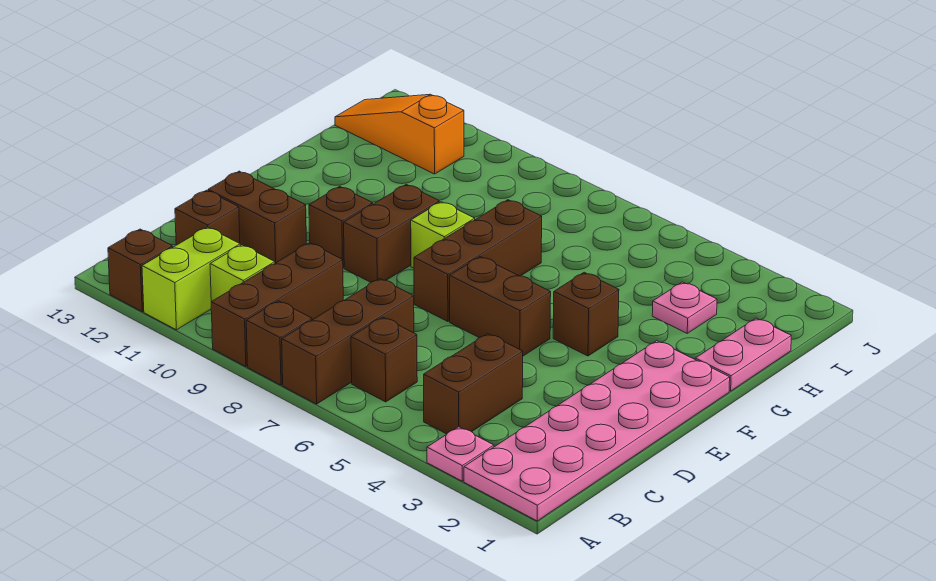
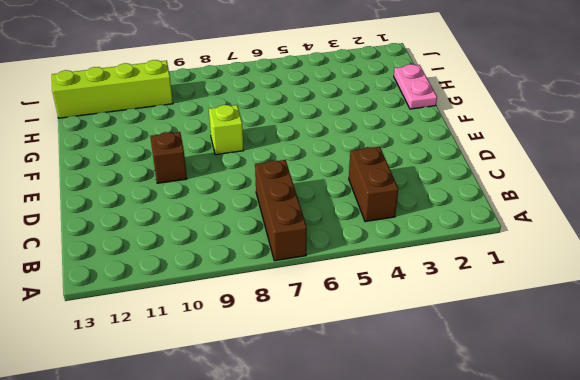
lime 1x4 brick [52,60,173,118] -> orange 1x3 slope [335,94,464,174]
none -> pink 2x6 plate [464,341,730,521]
none -> pink 1x1 plate [427,427,494,481]
none -> brown 1x1 brick [246,301,312,385]

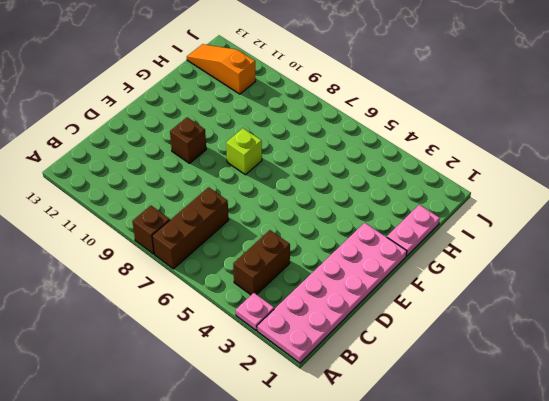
none -> brown 1x3 brick [211,243,343,367]
none -> lime 1x2 brick [142,227,240,330]
none -> brown 1x1 brick [108,229,173,312]

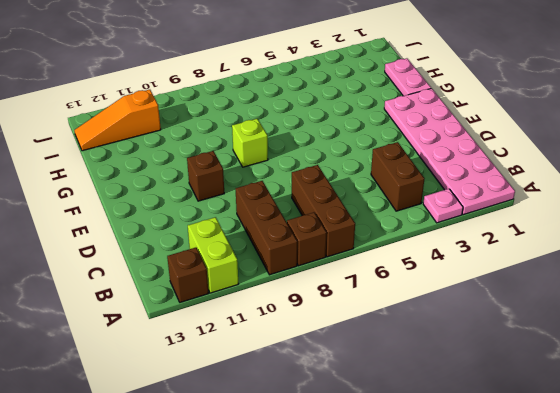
none -> brown 1x1 brick [351,317,417,402]
none -> lime 1x1 brick [210,245,275,302]
none -> brown 1x1 brick [175,190,240,245]

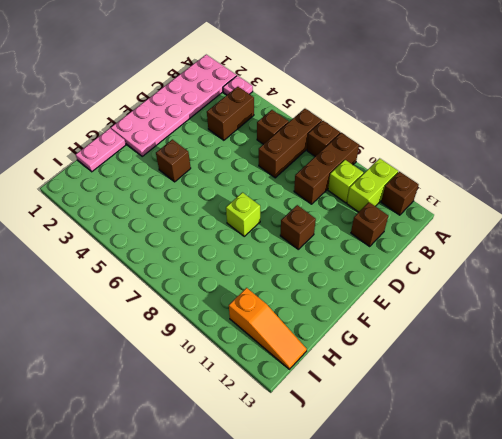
none -> brown 1x2 brick [208,171,307,263]
none -> brown 1x2 brick [449,257,551,356]
none -> brown 1x3 brick [414,200,542,322]

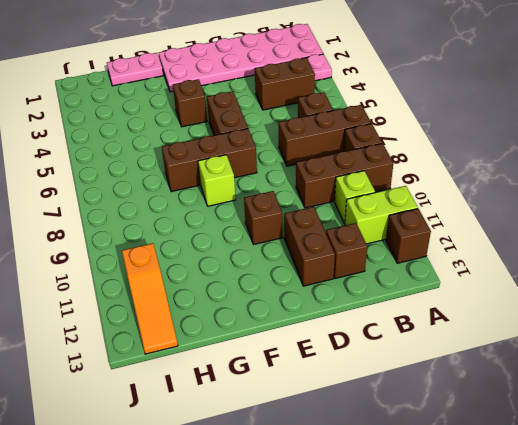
none -> brown 1x2 brick [344,184,439,282]
none -> pink 1x1 plate [652,282,717,333]

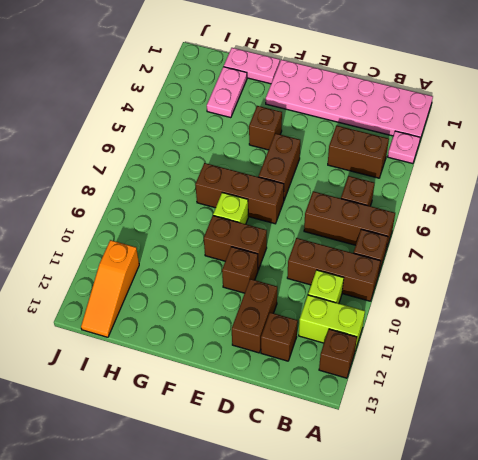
pink 1x2 plate [207,67,247,118] -> pink 1x1 plate [652,282,717,333]

